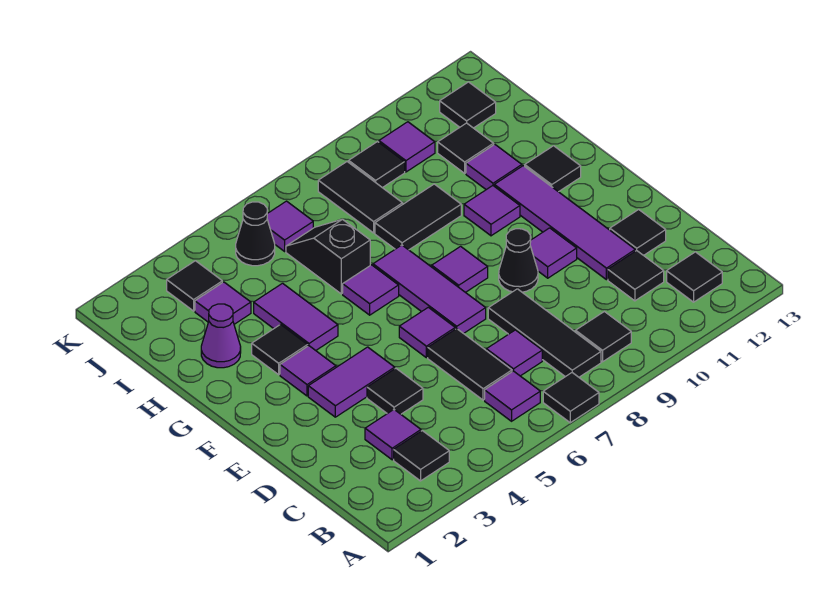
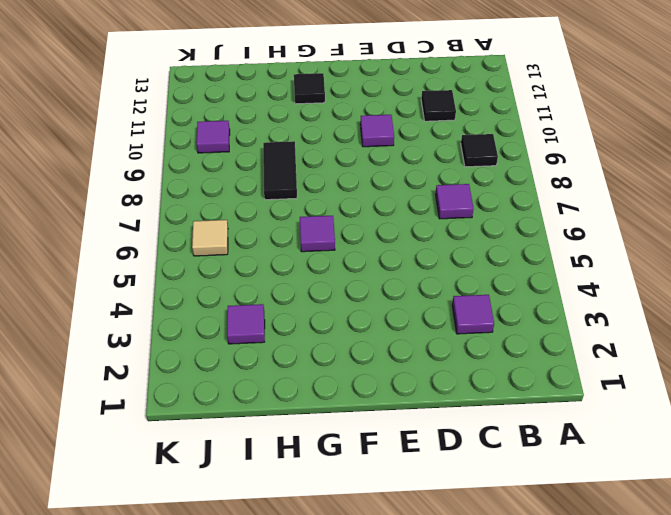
tan 1x1 tile [192,220,228,256] -> purple 1x1 tile [267,201,313,251]
none -> black 1x1 tile [543,373,599,423]
none -> black 1x1 tile [394,431,449,481]
none -> purple 1x1 tile [485,371,540,421]
none -> black 1x3 tile [488,289,601,377]

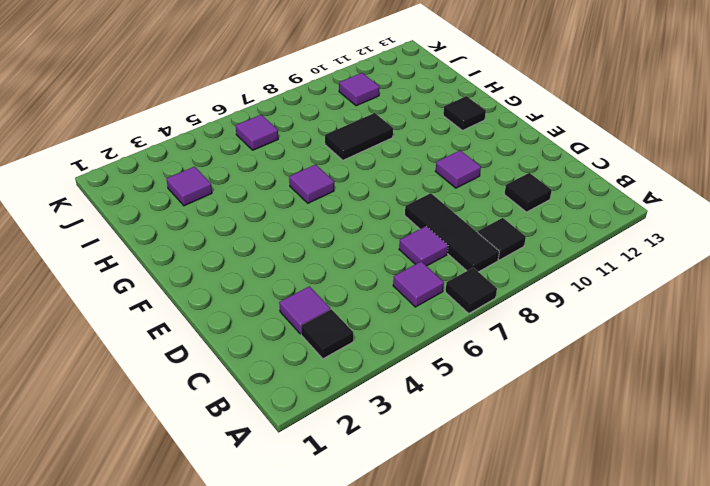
none -> black 1x1 tile [667,252,722,302]
none -> black 1x2 tile [428,329,512,400]
none -> black 1x1 tile [367,369,423,414]
none -> purple 1x4 tile [494,166,635,280]

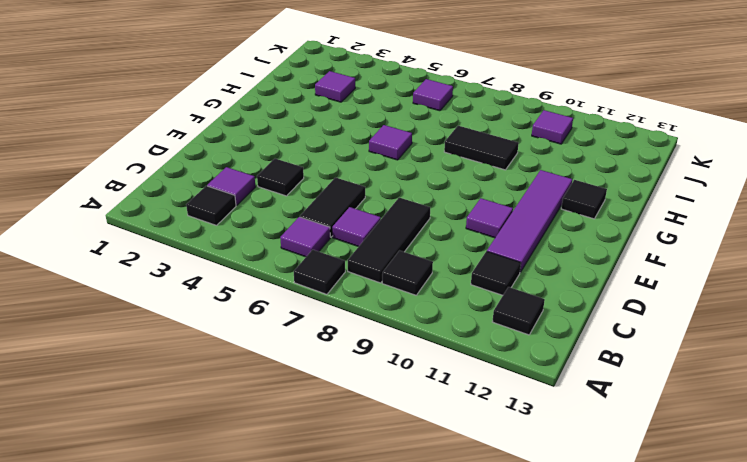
none -> black 1x1 tile [610,209,666,255]
none -> purple 1x2 tile [308,347,395,417]
none -> purple 1x1 tile [399,307,455,358]
none -> purple 1x3 tile [373,245,486,334]

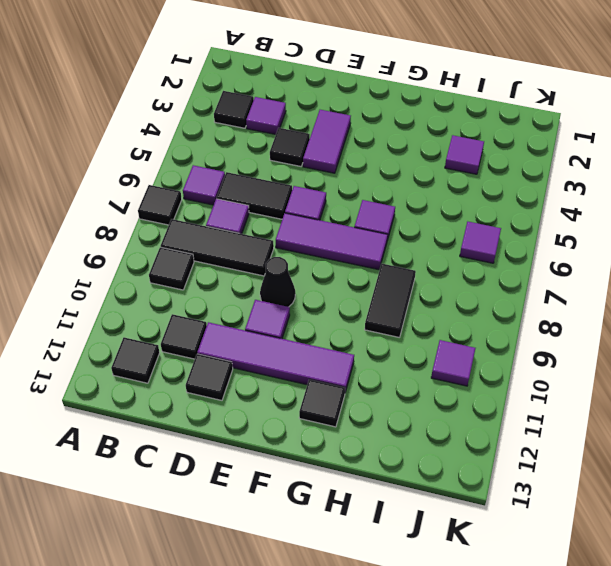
none -> purple 1x1 tile [280,346,336,396]
none -> purple 1x1 tile [432,246,488,292]
none -> black 1x1 tile [252,325,308,375]
none -> purple 1x2 tile [254,283,338,350]

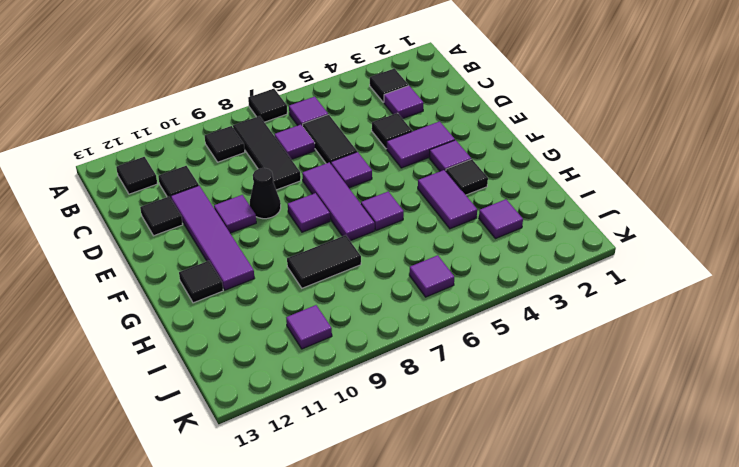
none -> purple 1x1 tile [464,186,520,236]
none -> purple 1x1 cone [201,304,241,368]
none -> black 1x2 slope [286,219,370,294]
none -> purple 1x1 tile [466,145,522,190]

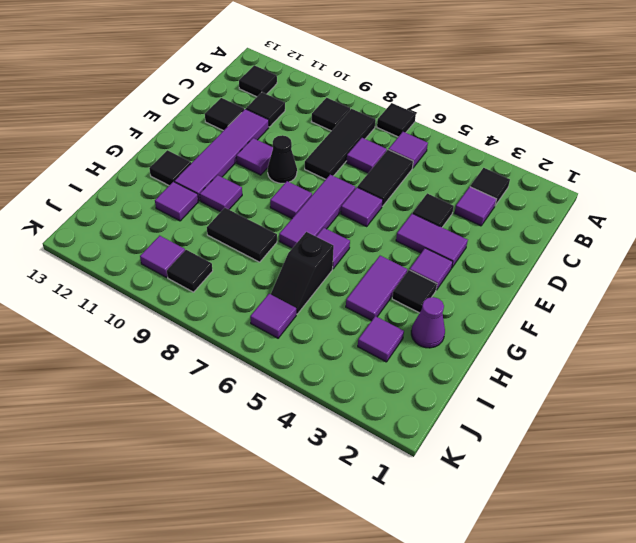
none -> black 1x2 tile [318,162,403,233]
none -> black 1x1 tile [438,123,494,173]
none -> black 1x1 tile [167,261,222,311]
none -> black 1x1 cone [236,202,275,266]

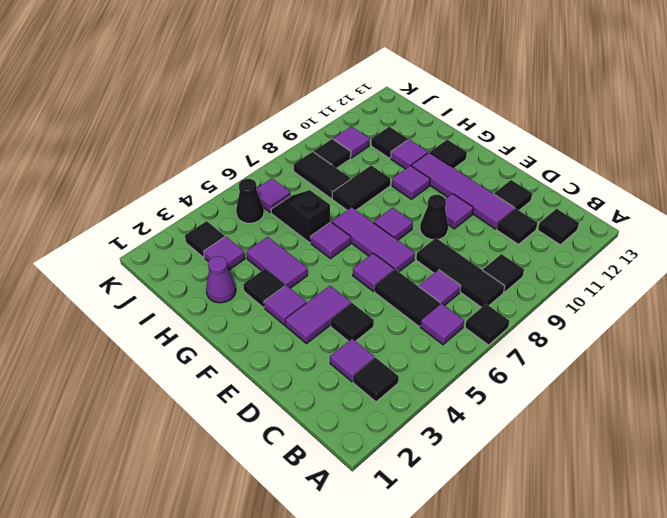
none -> black 1x1 tile [440,82,496,128]

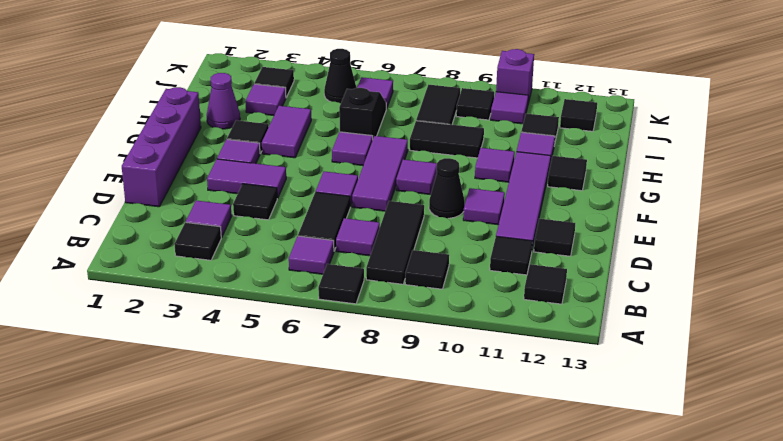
purple 1x4 brick [122,87,201,207] -> none
purple 1x1 brick [496,49,534,103] -> none

